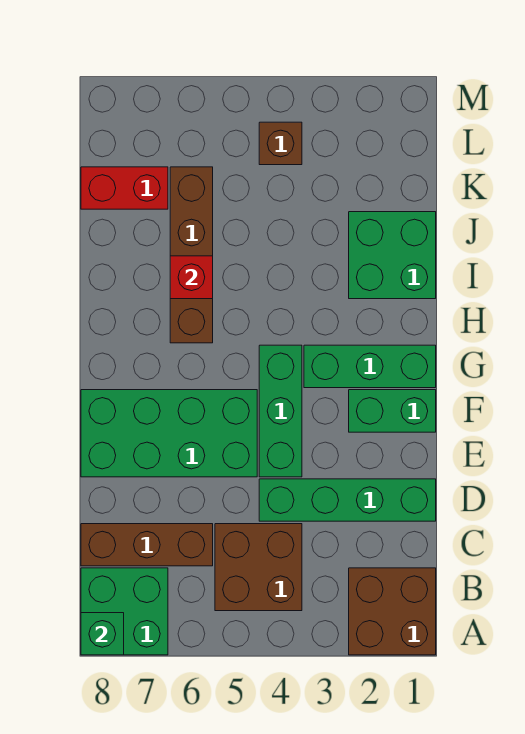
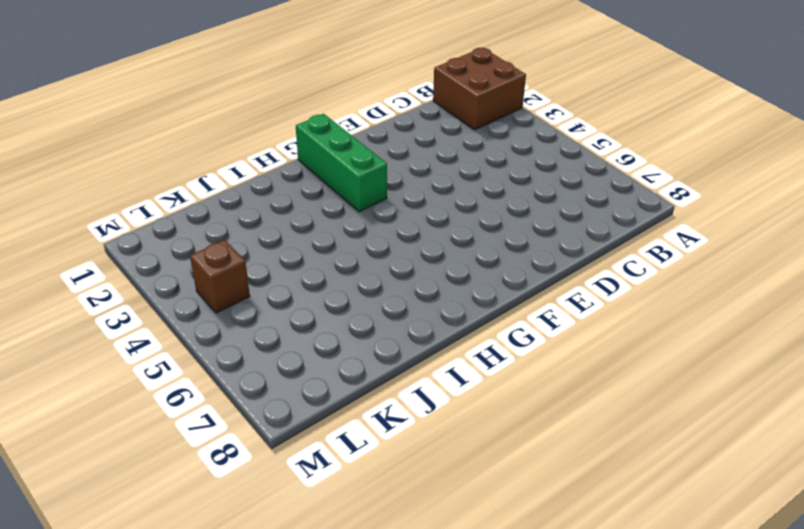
none -> green 2x2 brick [81,568,168,655]
none -> brown 2x2 brick [215,524,302,611]
none -> brown 1x3 brick [81,524,213,566]

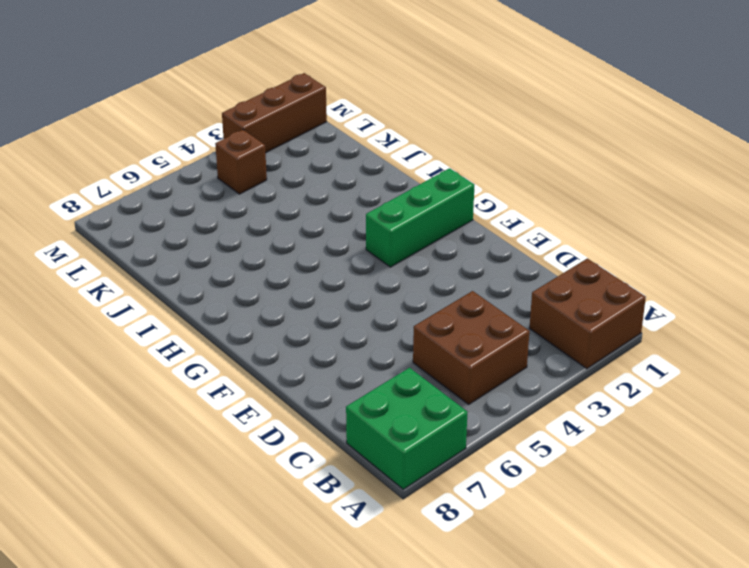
brown 1x3 brick [222,73,327,153] -> brown 1x3 brick moved to [81,524,213,566]
none -> green 1x4 brick [259,479,436,521]
none -> green 1x3 brick [259,345,302,477]
none -> green 2x4 brick [81,390,257,477]

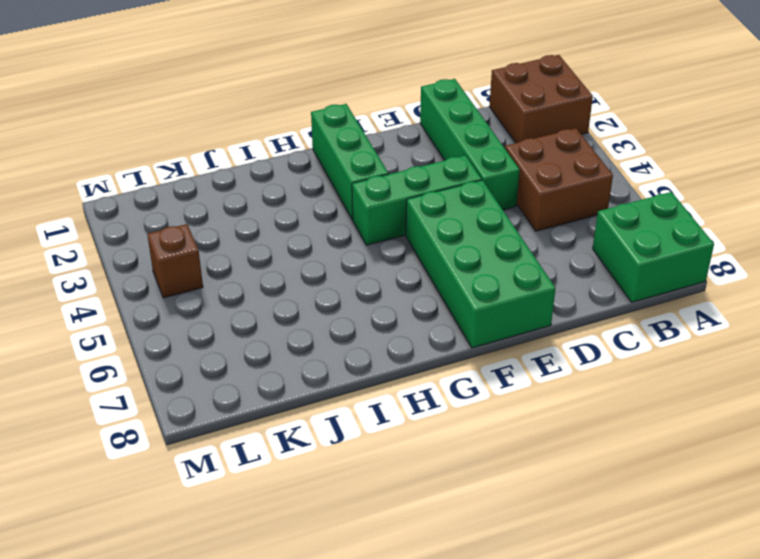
none -> brown 1x3 brick [81,524,213,566]
none -> green 1x2 brick [349,390,436,432]
none -> brown 1x4 brick [170,167,213,343]

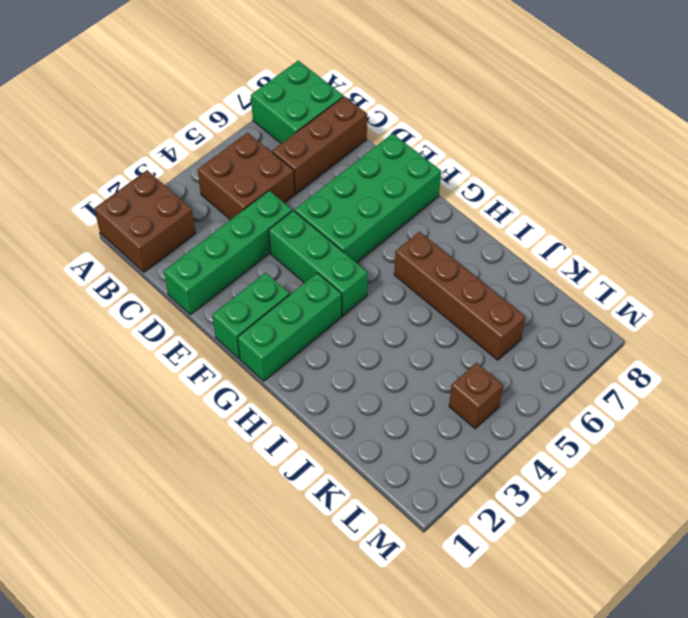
none -> green 2x2 brick [349,212,436,299]
none -> red 1x2 brick [81,167,168,209]
none -> green 1x1 brick [81,613,124,655]

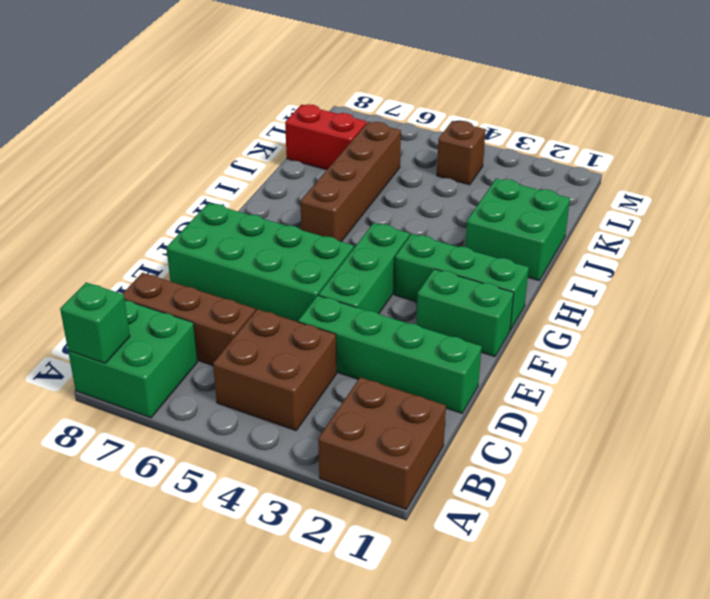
none -> red 1x1 brick [170,256,213,299]

